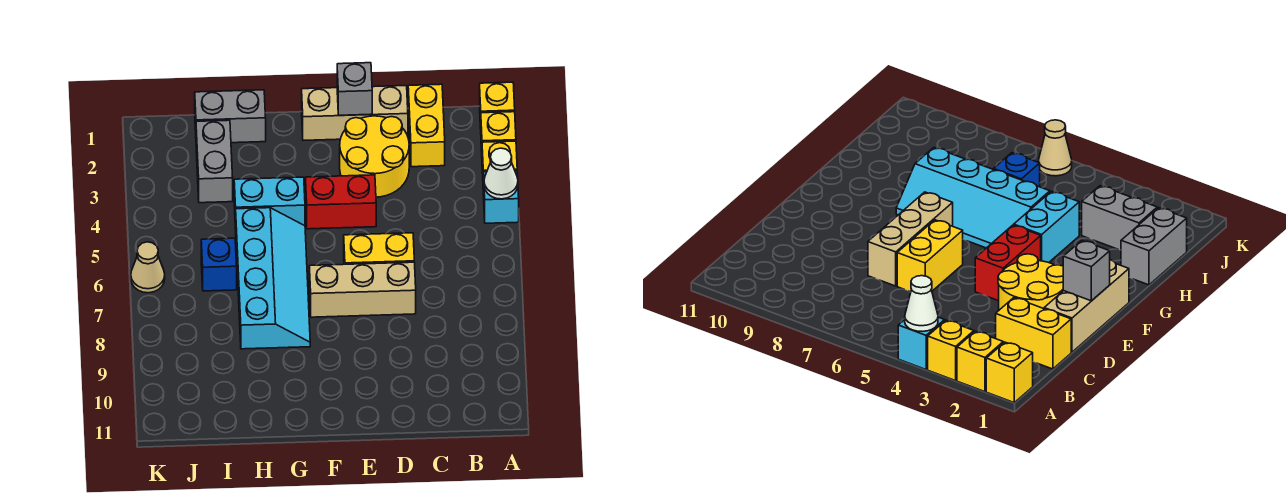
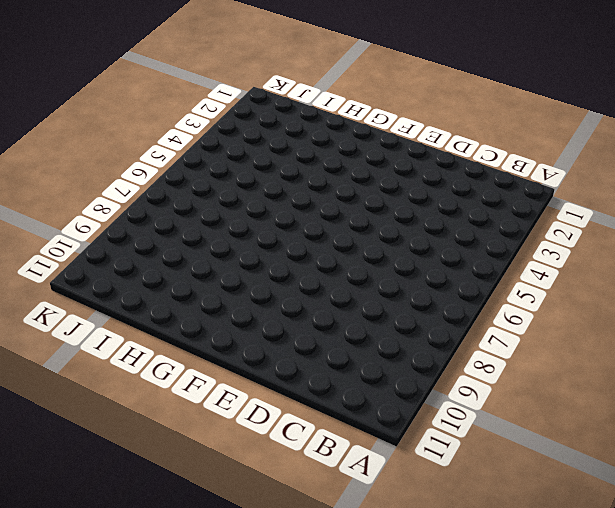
none -> yellow 1x1 brick [480,82,515,128]
none -> yellow 1x1 brick [481,112,516,151]
none -> yellow 1x1 brick [482,141,517,174]

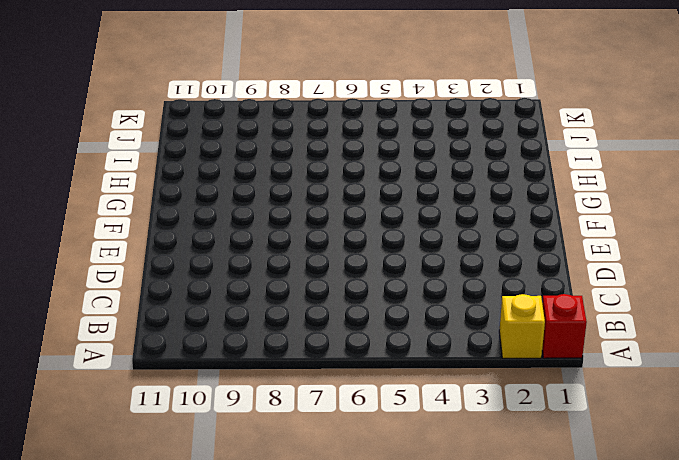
red 1x1 brick [542,294,587,358] -> yellow 1x1 brick [480,82,515,128]
none -> yellow 1x1 brick [482,141,517,174]
none -> cyan 1x1 brick [483,171,519,223]
none -> yellow 1x2 brick [408,84,445,167]

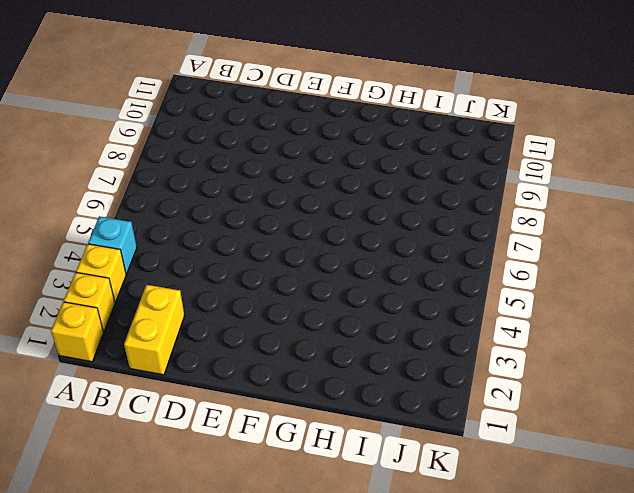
none -> tan 1x3 brick [302,86,408,140]
none -> yellow 2x2 round brick [340,116,409,197]
none -> yellow 1x2 brick [344,233,414,264]

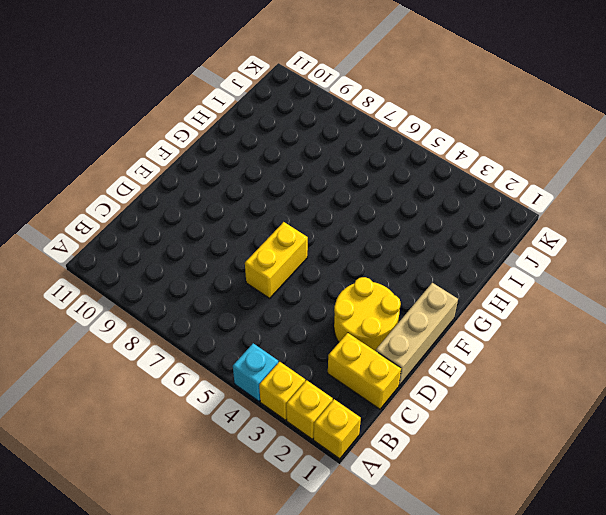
none -> tan 1x3 brick [309,262,416,317]
none -> red 1x2 brick [306,175,376,229]
none -> cyan 1x2 brick [234,177,305,229]

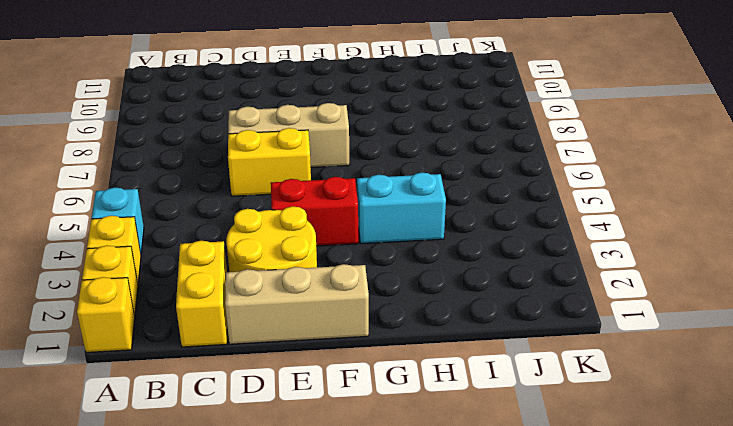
none -> cyan 2x4 slope [236,208,310,349]
none -> grey 1x2 brick [195,90,266,143]
none -> grey 1x2 brick [196,120,233,203]

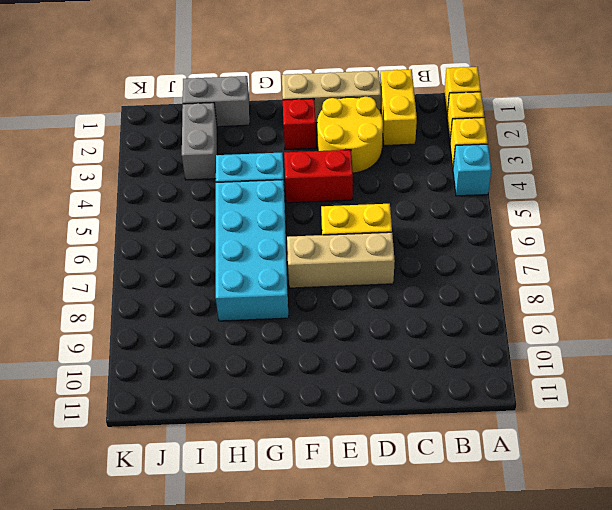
red 1x1 brick [283,99,316,149] -> none
cyan 2x4 brick [216,180,289,321] -> cyan 2x4 slope [236,208,310,349]
none -> blue 1x1 brick [201,238,237,291]
none -> tan 1x1 cone [131,242,165,293]
none -> white 1x1 cone [484,148,518,199]

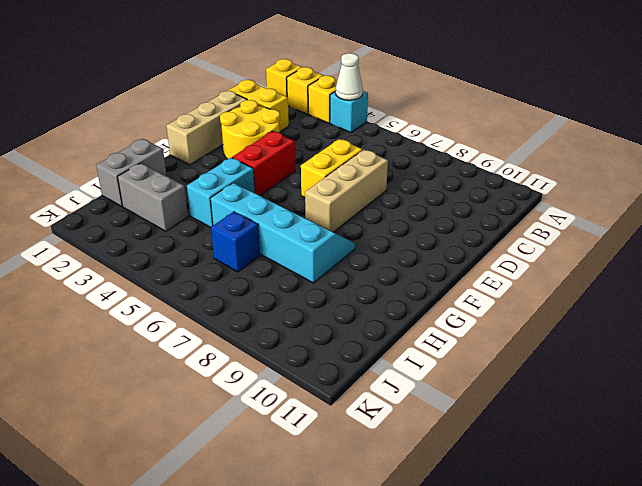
none -> tan 1x1 cone [131,242,165,293]
none -> grey 1x1 brick [337,63,372,115]

